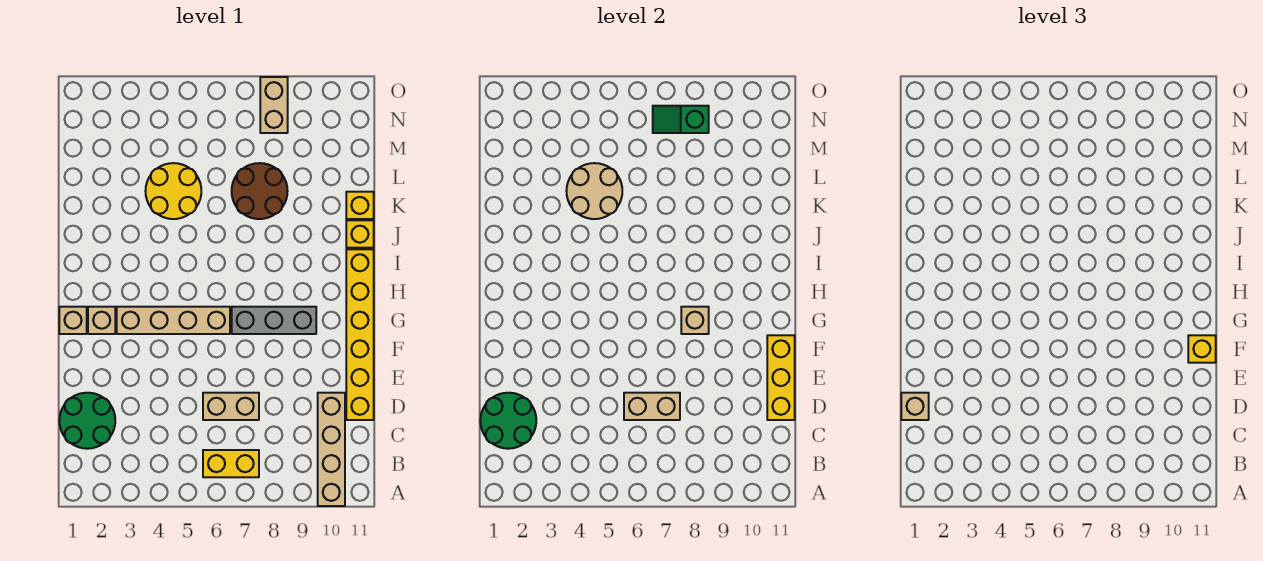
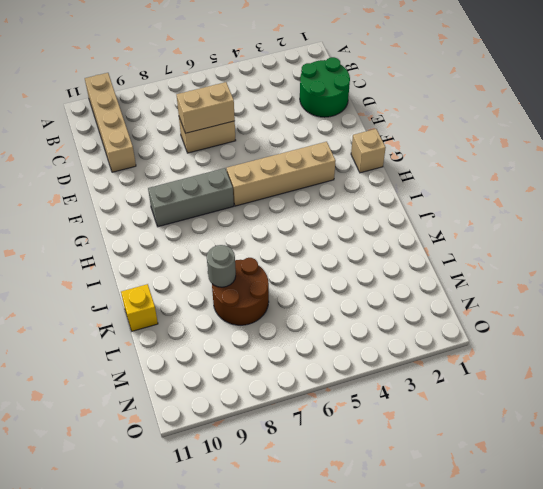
grey 1x1 round brick [207,245,236,287] -> none
none -> yellow 1x2 brick [203,450,259,477]
none -> yellow 1x6 brick [346,249,374,420]
none -> tan 1x1 brick [88,307,115,334]

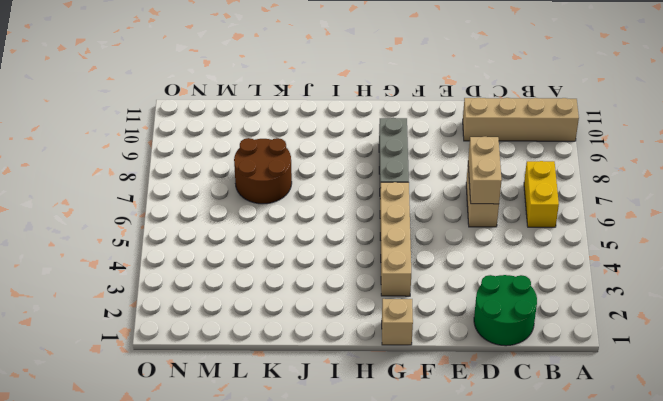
none -> yellow 1x6 brick [346,249,374,420]
none -> tan 1x1 brick [88,307,115,334]
none -> yellow 1x1 brick [346,220,374,248]

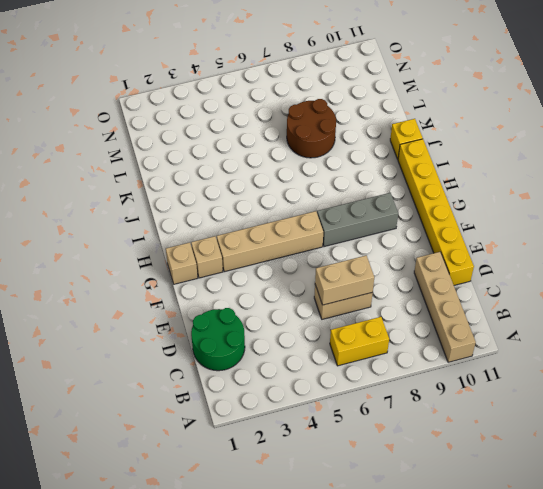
none -> yellow 2x2 round brick [146,163,201,219]
none -> yellow 1x1 brick [346,192,374,219]
none -> tan 1x2 brick [260,77,288,133]

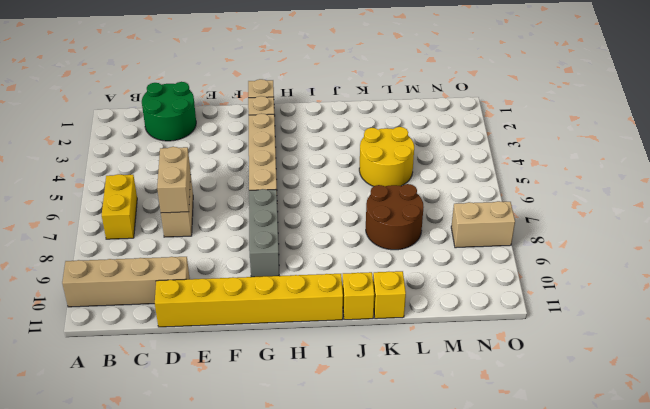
none -> green 2x2 round brick [480,393,536,449]
none -> yellow 1x3 brick [767,335,795,420]
none -> tan 1x1 brick [681,307,709,334]

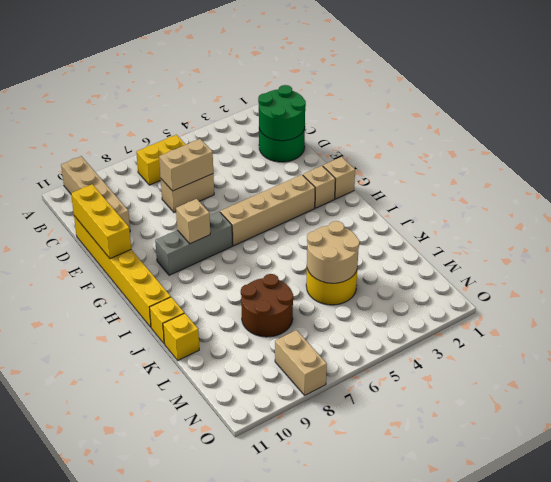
none -> green 1x2 slope [653,106,709,133]
none -> tan 1x1 brick [901,393,929,420]
none -> yellow 1x1 brick [1188,335,1216,363]

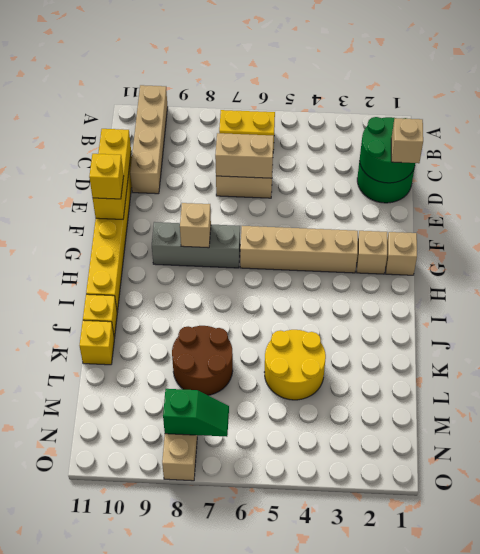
none -> tan 2x2 round brick [567,163,622,219]

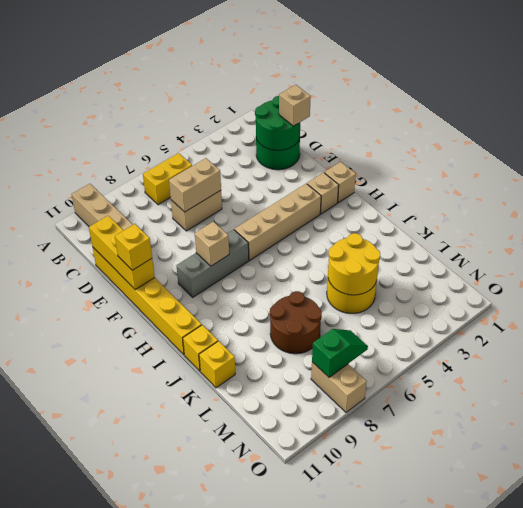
yellow 2x2 round brick [328,233,380,295] -> tan 2x2 round brick [567,163,622,219]

